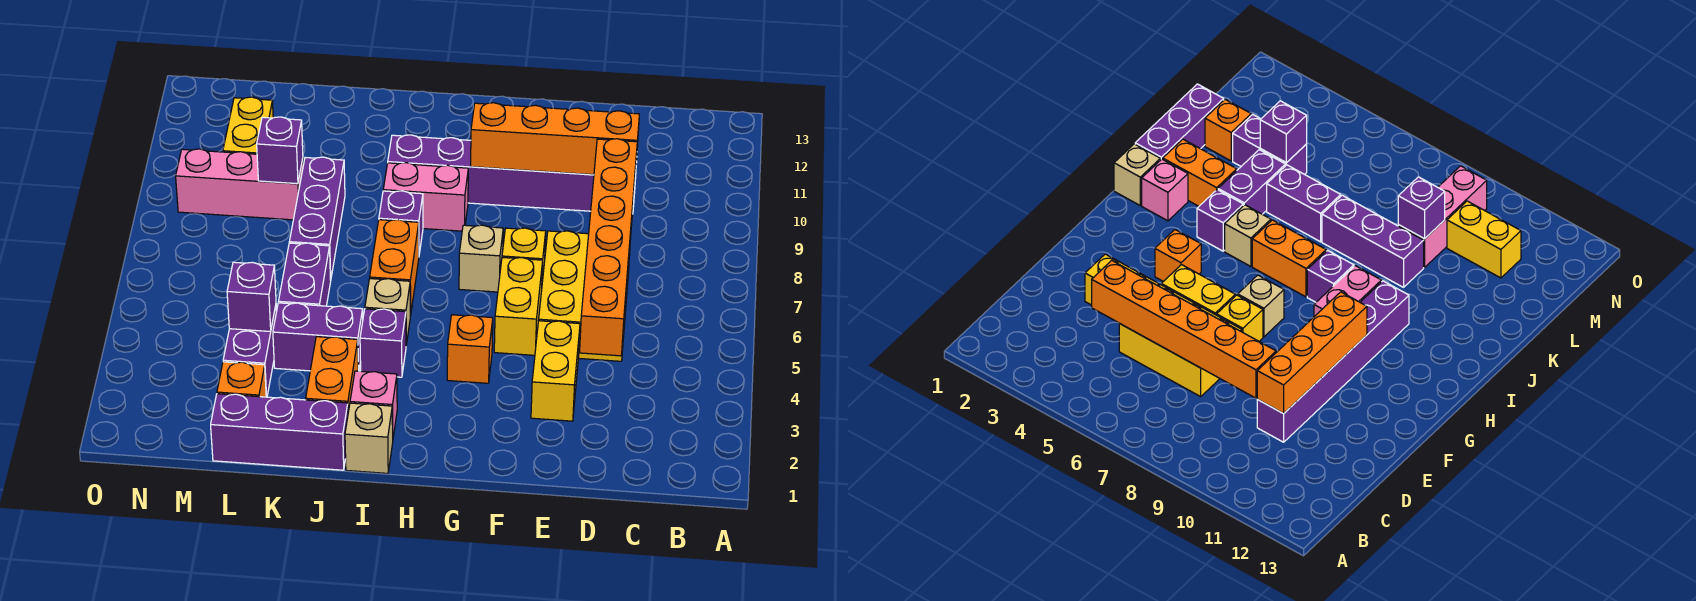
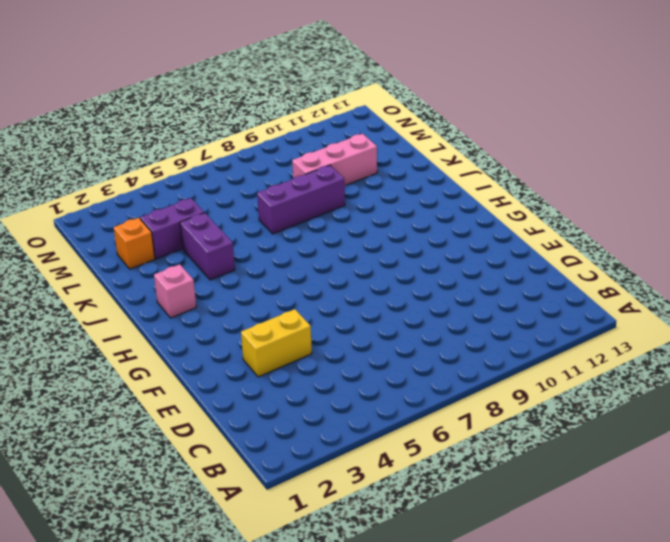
pink 1x3 brick [292,134,377,185] -> pink 1x3 brick turned to [176,149,303,220]
none -> yellow 2x3 brick [539,231,630,361]
none -> purple 1x6 brick [388,135,637,214]
none -> yellow 1x2 brick [494,257,543,355]

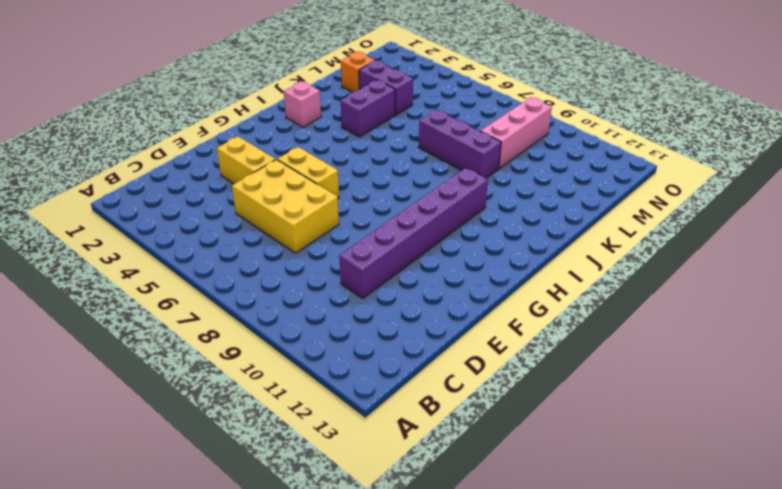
none -> yellow 1x1 brick [502,228,546,282]
none -> orange 1x1 brick [447,315,493,383]
none -> tan 1x1 brick [459,225,503,292]

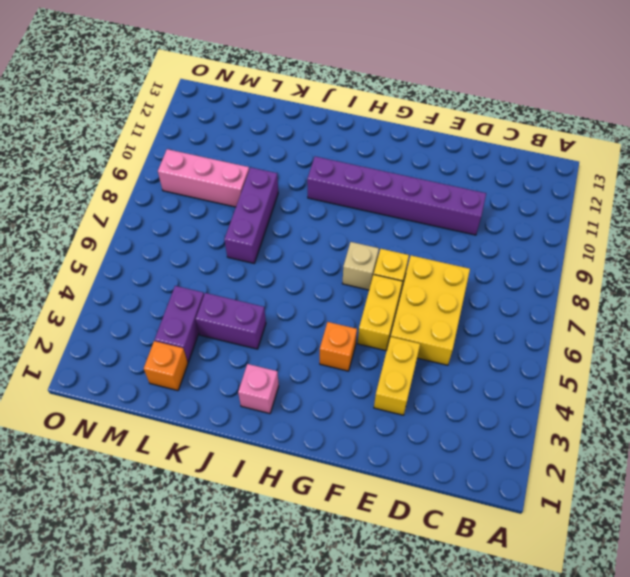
none -> pink 1x2 brick [383,163,468,231]
none -> tan 1x1 brick [345,403,393,473]
none -> purple 1x1 brick [360,309,406,377]

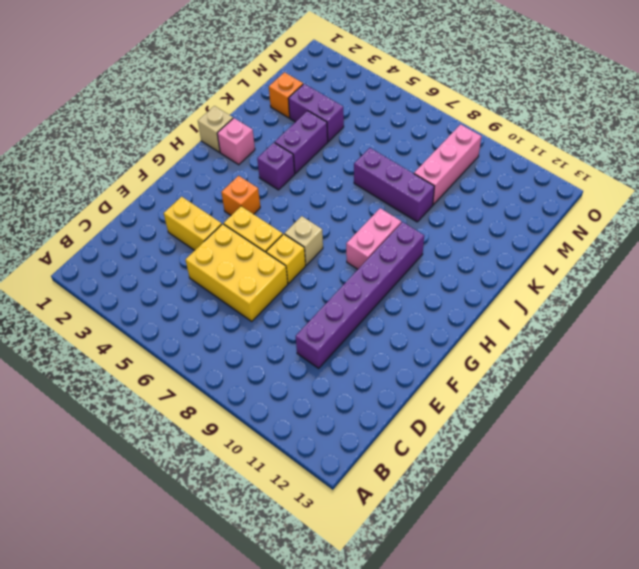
none -> tan 1x1 brick [365,279,410,345]
none -> orange 1x2 brick [370,220,419,316]
none -> purple 1x1 brick [379,191,423,254]

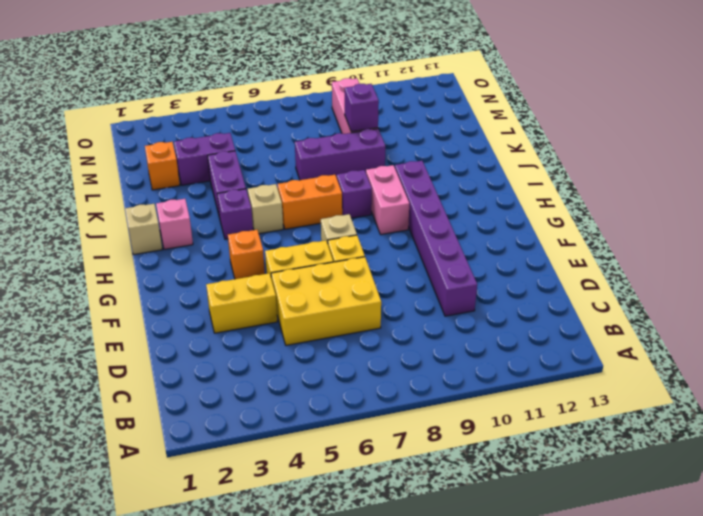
none -> purple 1x3 brick [211,394,348,470]
none -> orange 1x2 brick [306,337,358,412]
none -> purple 1x2 brick [278,243,331,306]

